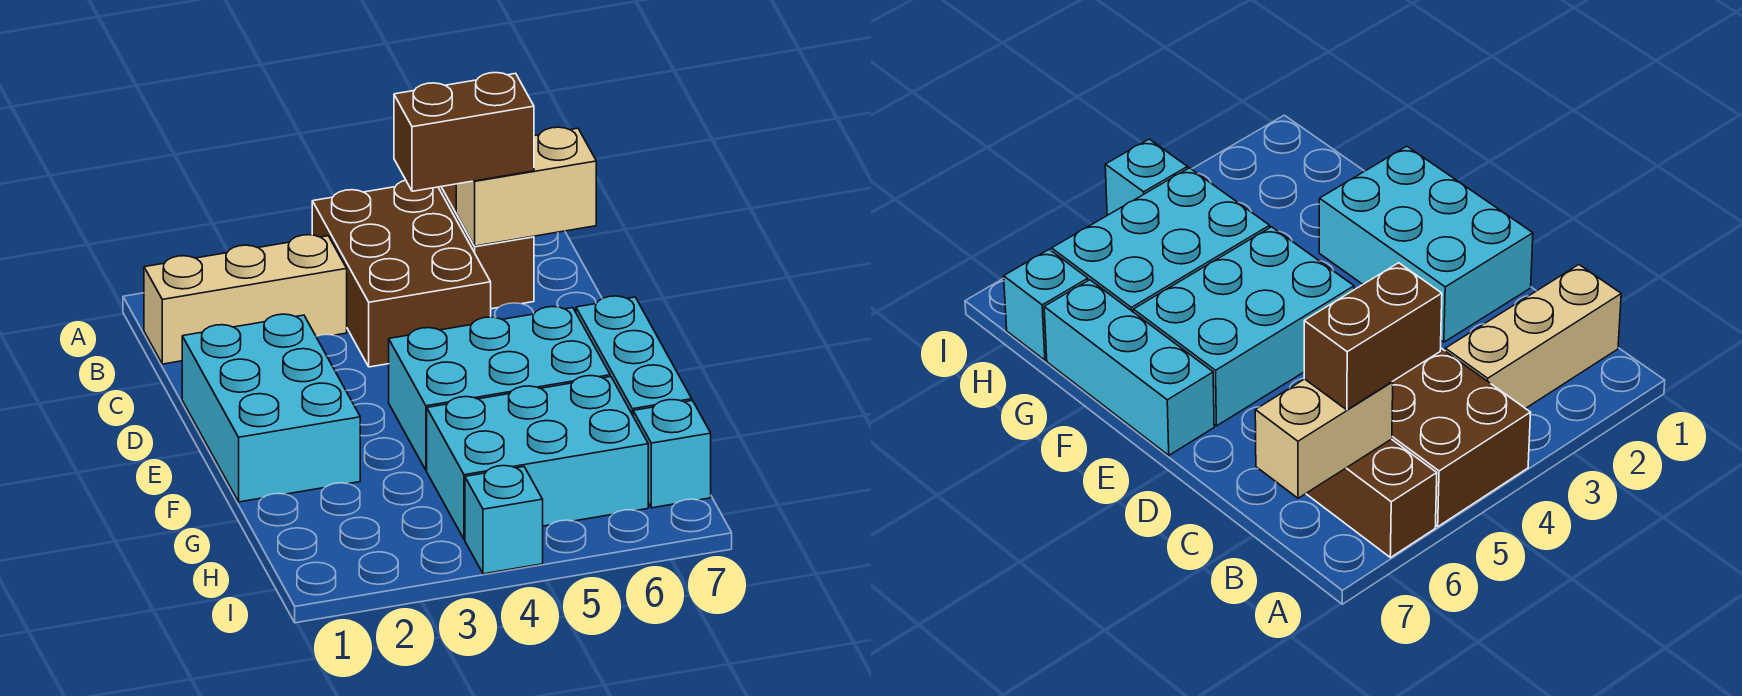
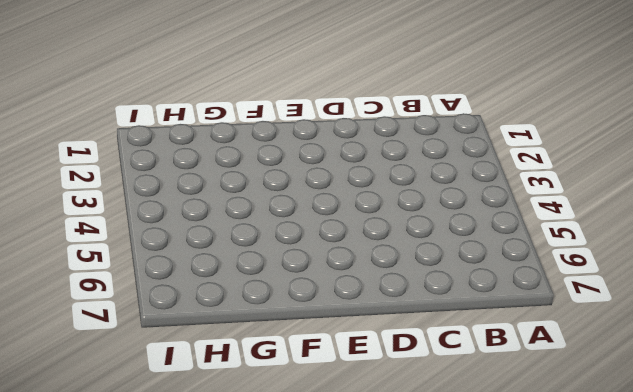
none -> brown 2x3 brick [312,180,491,367]
none -> brown 1x2 brick [438,184,534,309]

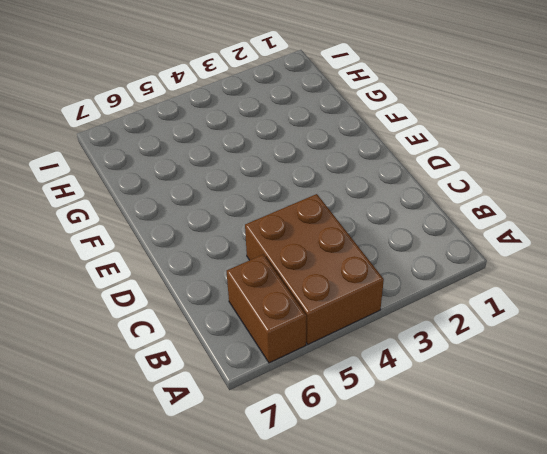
none -> tan 1x3 brick [144,235,347,364]
none -> cyan 2x3 brick [182,314,360,502]

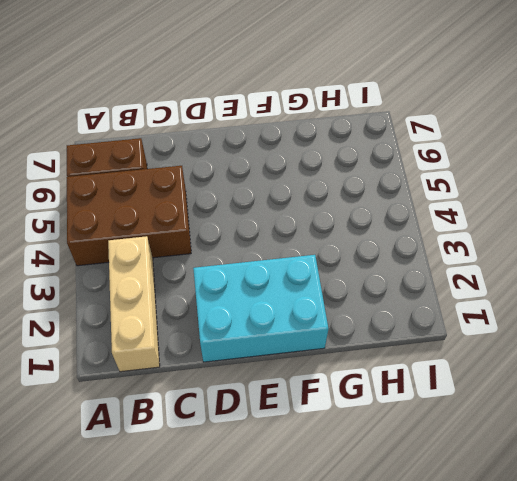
none -> cyan 2x3 brick [389,307,610,470]
none -> cyan 1x3 brick [576,296,692,415]

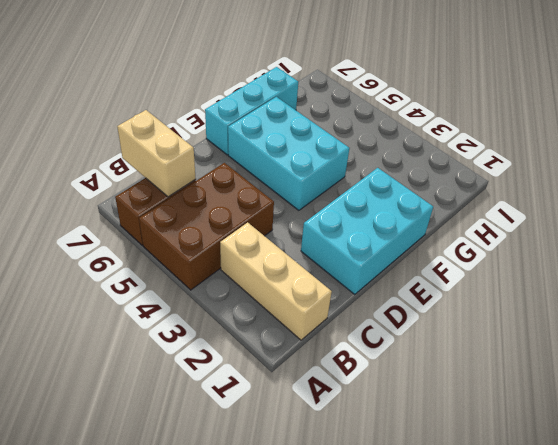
none -> cyan 2x3 brick [427,376,648,539]
none -> cyan 1x1 brick [633,400,711,508]

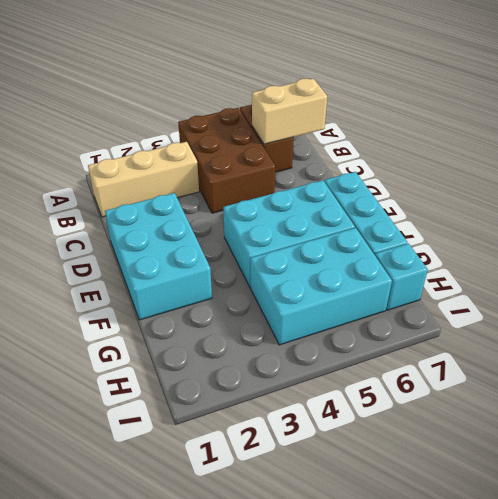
none -> cyan 1x1 brick [465,466,543,574]
none -> brown 1x2 brick [394,73,534,191]

